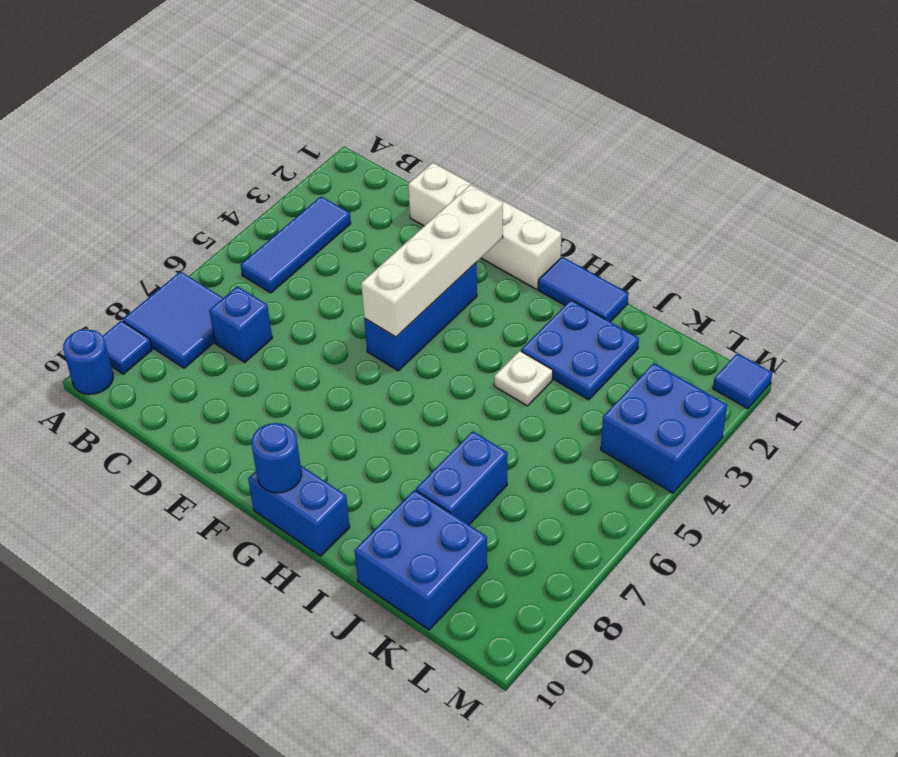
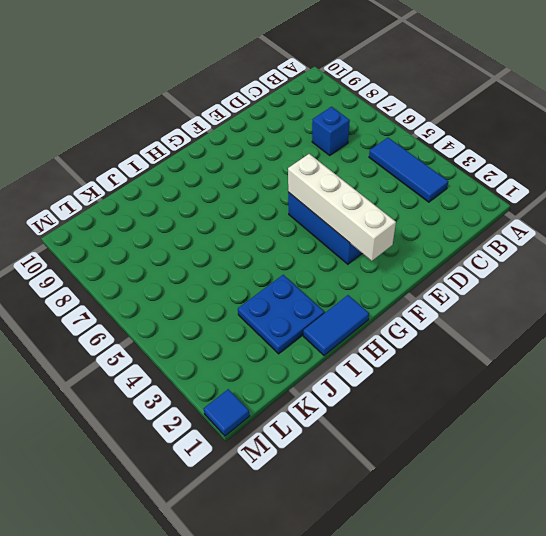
none -> blue 2x2 tile [123,271,223,368]
none -> blue 1x1 tile [103,321,152,374]
none -> blue 1x1 round brick [63,329,113,394]

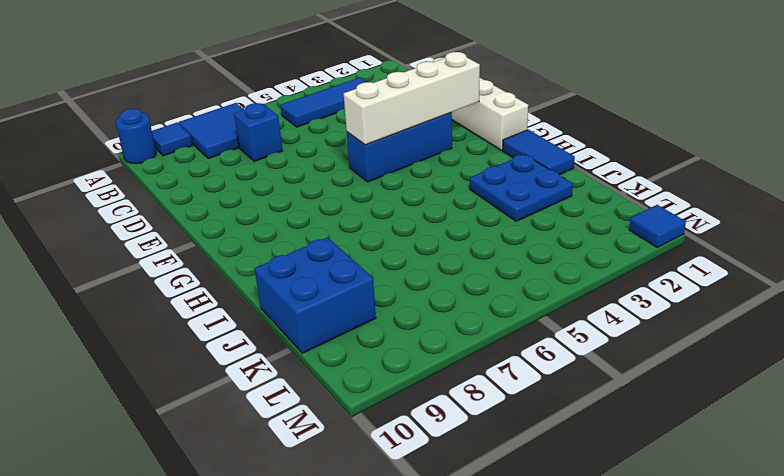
none -> blue 1x2 brick [248,466,350,556]
none -> white 1x1 plate [494,351,553,406]
none -> blue 1x2 brick [416,431,508,525]

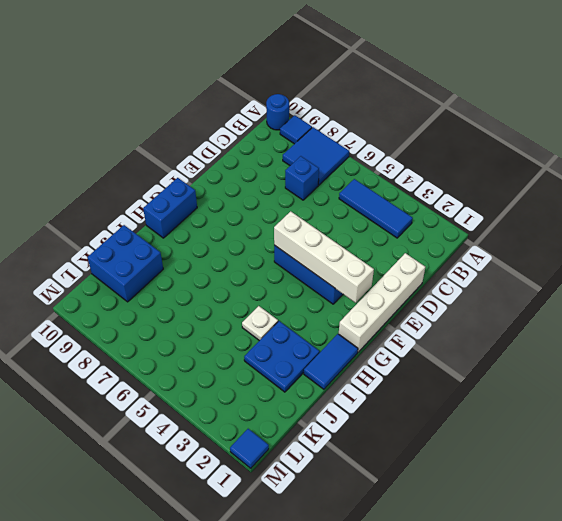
none -> blue 1x2 brick [416,431,508,525]
none -> blue 2x2 brick [601,363,727,493]
none -> blue 1x1 round brick [251,423,302,493]

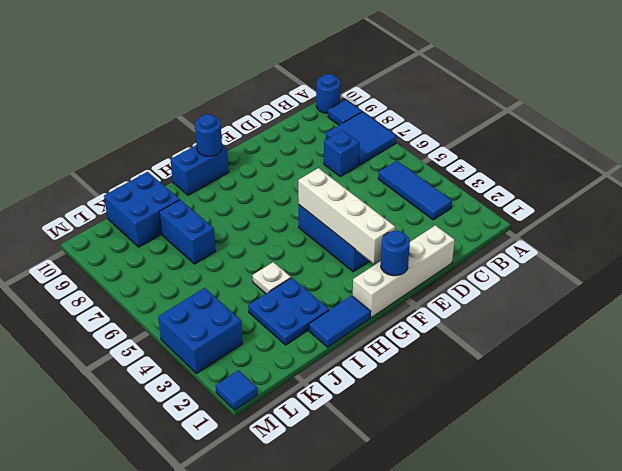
blue 1x1 round brick [381,231,410,276] -> none

